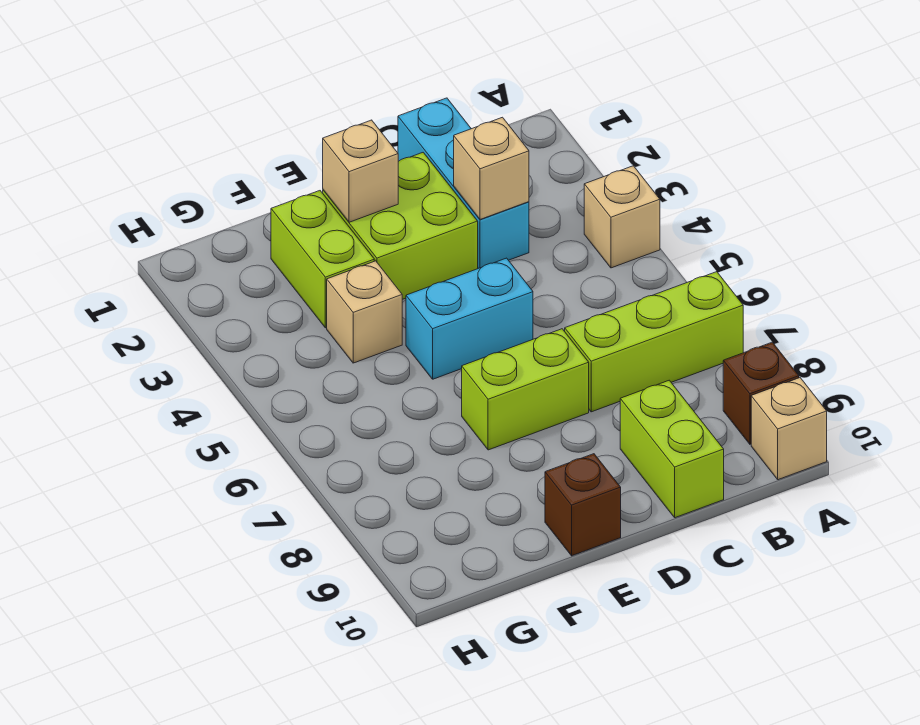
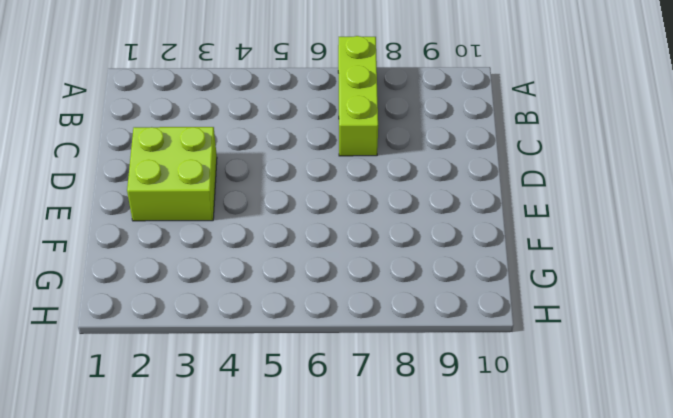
none -> tan 1x1 brick [584,166,660,268]
none -> brown 1x1 brick [723,342,799,444]
none -> tan 1x1 brick [751,378,827,480]

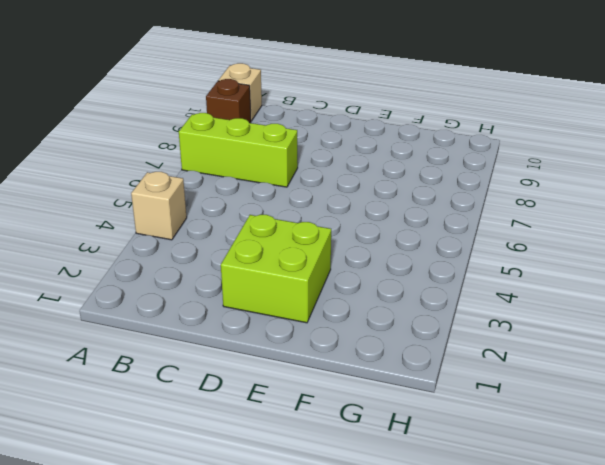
none -> cyan 1x3 brick [398,98,529,268]
none -> lime 1x2 brick [620,380,724,518]
none -> cyan 1x2 brick [406,258,533,379]

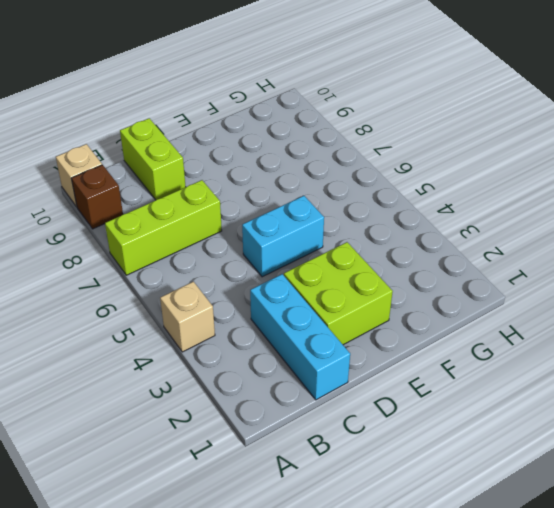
none -> lime 1x2 brick [462,329,589,450]
none -> brown 1x1 brick [545,454,621,556]
none -> lime 1x2 brick [271,191,374,328]

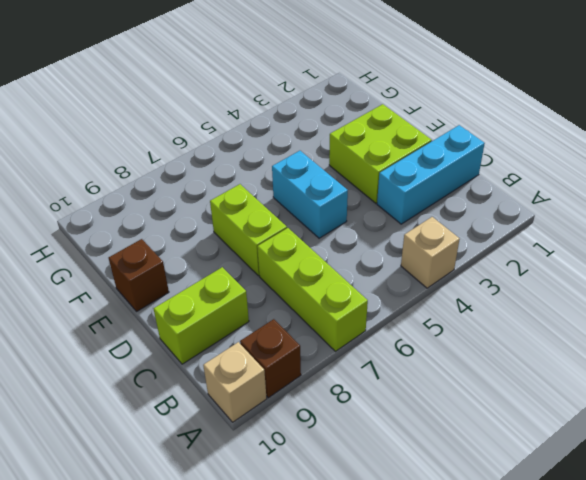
none -> lime 1x2 brick [271,191,374,328]
none -> tan 1x1 brick [327,261,402,363]
none -> tan 1x1 brick [454,117,529,219]

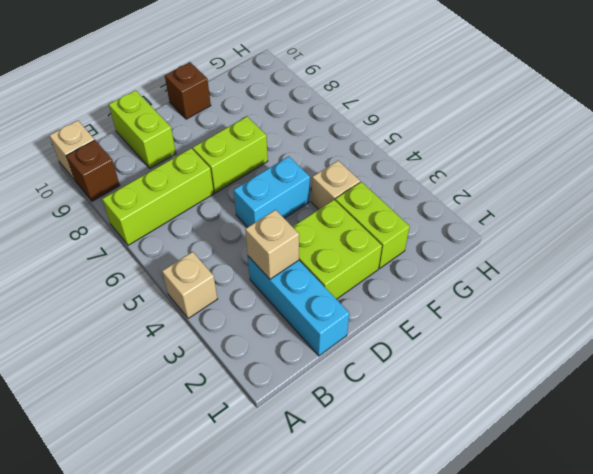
none -> tan 1x1 brick [323,120,398,222]

